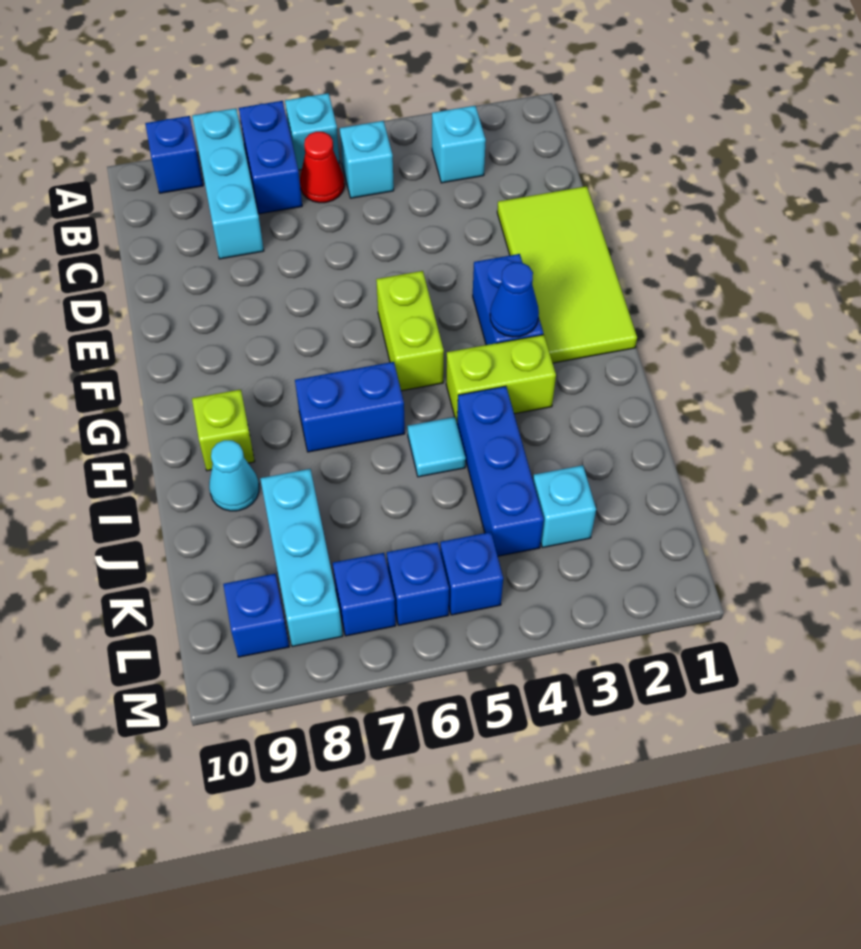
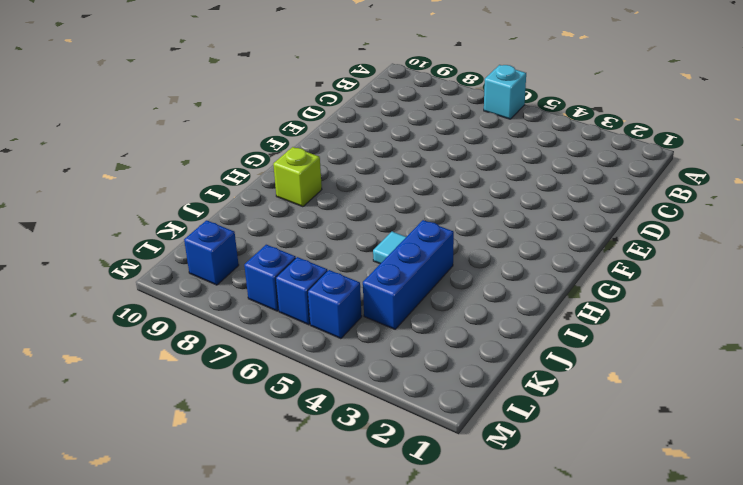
none -> blue 1x2 brick [239,101,302,214]
none -> cyan 1x3 brick [192,108,264,259]
none -> blue 1x1 brick [145,116,203,193]

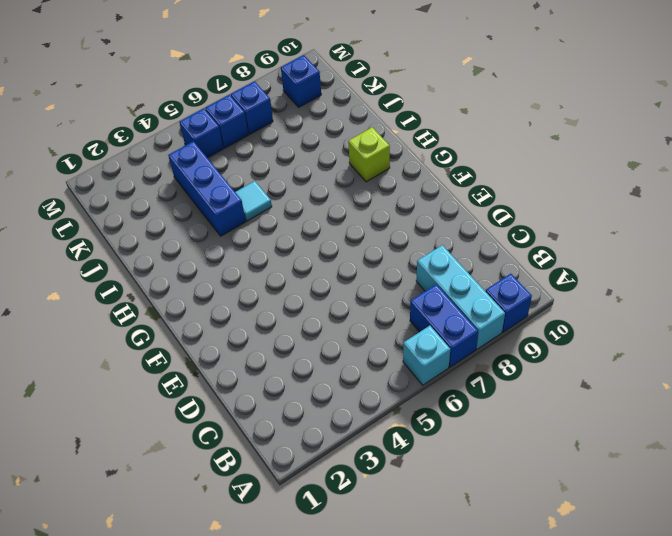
none -> cyan 1x1 brick [432,106,486,183]
none -> cyan 1x1 brick [340,121,394,198]
none -> red 1x1 cone [300,132,344,203]

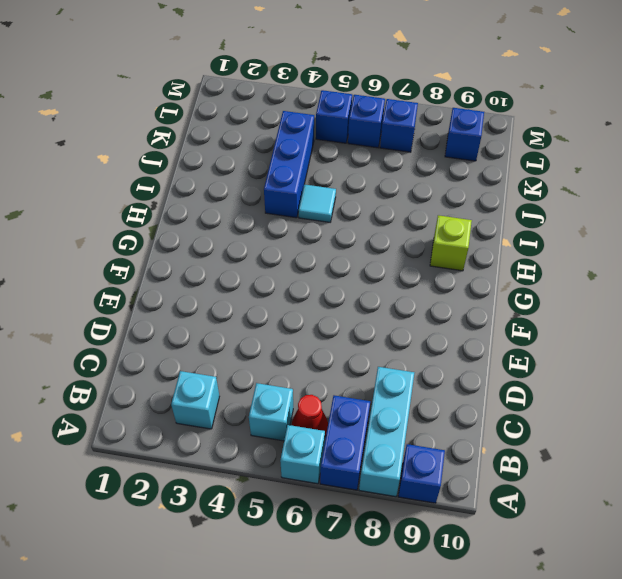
none -> lime 2x4 tile [497,186,637,363]
none -> blue 1x2 brick [473,254,543,345]
none -> lime 1x2 brick [376,271,444,391]

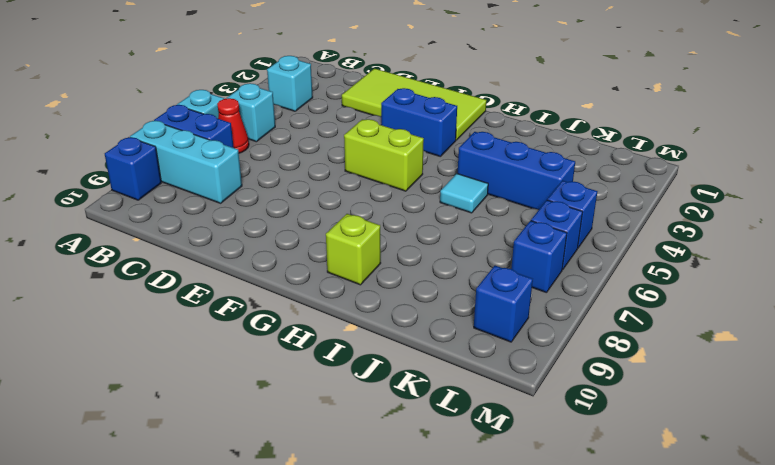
none -> lime 1x2 brick [446,335,556,422]
none -> blue 1x2 brick [295,362,405,452]
none -> cyan 1x1 cone [209,440,259,511]

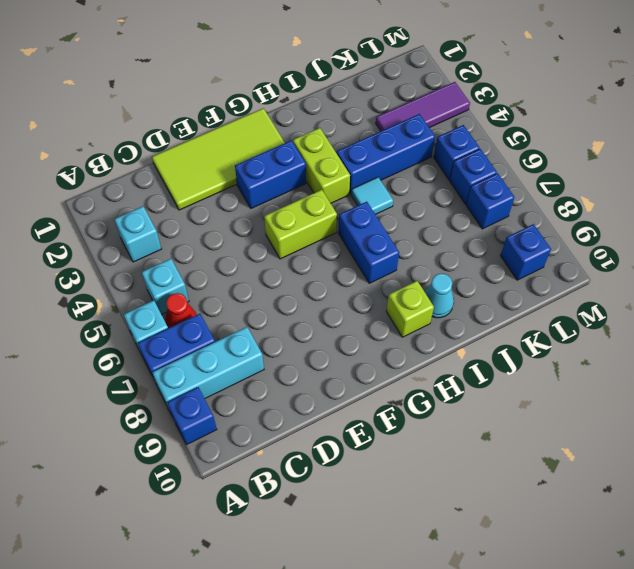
purple 1x3 tile [376,82,470,131] -> cyan 1x1 brick [533,465,596,548]
none -> cyan 1x3 brick [260,469,343,647]
none -> blue 1x1 cone [490,262,539,337]

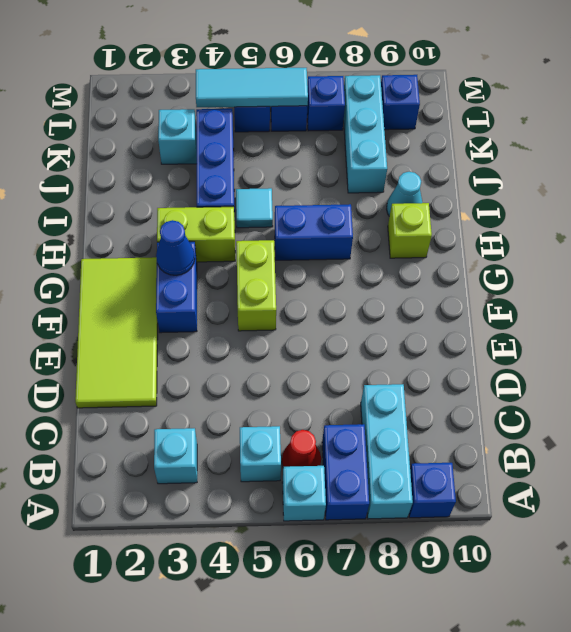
cyan 1x3 tile [196,68,308,107] -> none

